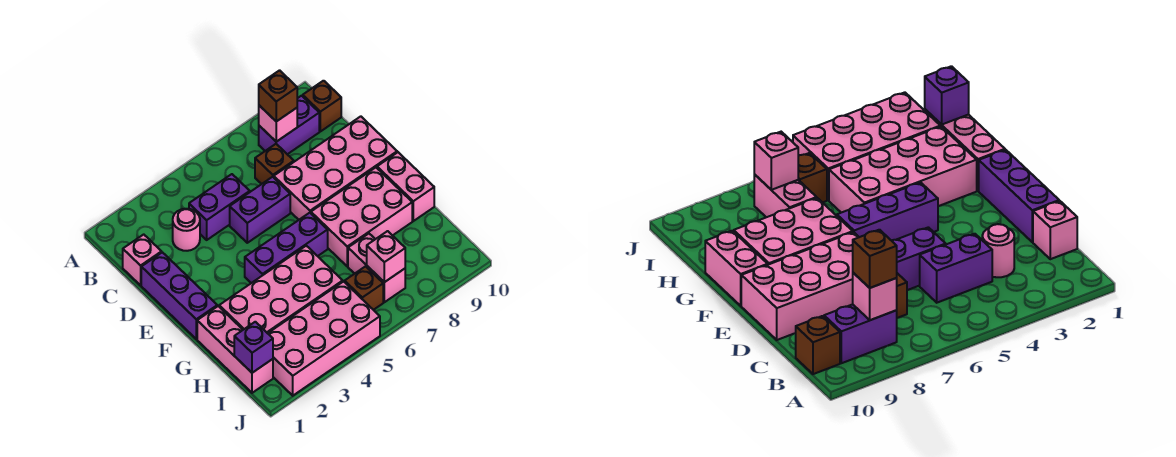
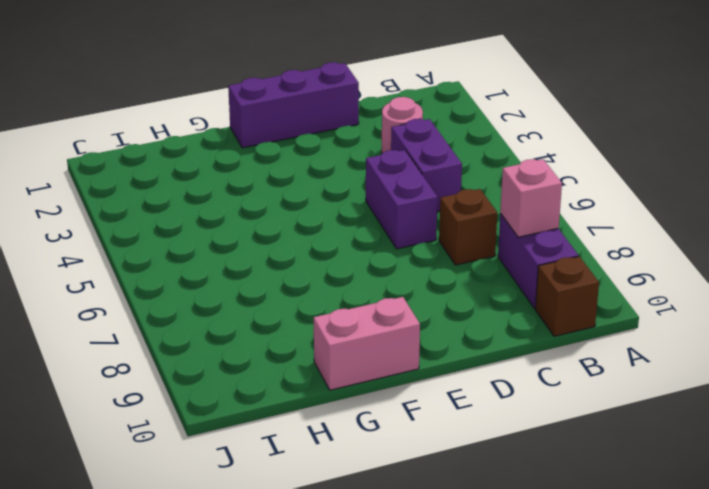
none -> pink 1x1 brick [123,234,162,285]
none -> pink 2x4 brick [274,116,397,220]
none -> purple 1x3 brick [245,213,328,283]

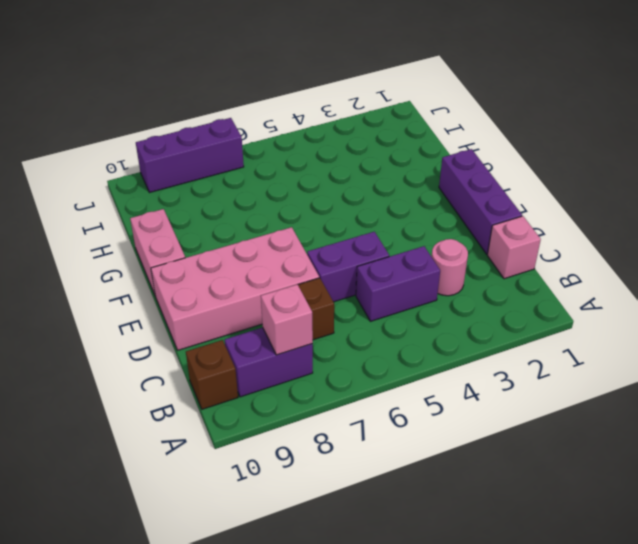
purple 1x3 brick [136,118,244,193] -> purple 1x3 brick moved to [245,213,328,283]
none -> pink 2x3 brick [311,167,412,266]
none -> pink 1x3 brick [197,306,273,393]
none -> pink 2x4 brick [219,246,343,333]

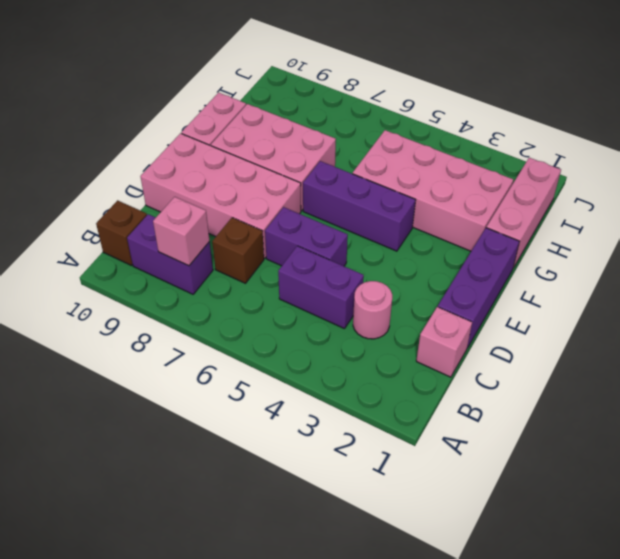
none -> pink 1x2 brick [348,234,405,302]
none -> pink 2x4 brick [268,282,380,396]
none -> brown 1x1 brick [345,266,383,310]

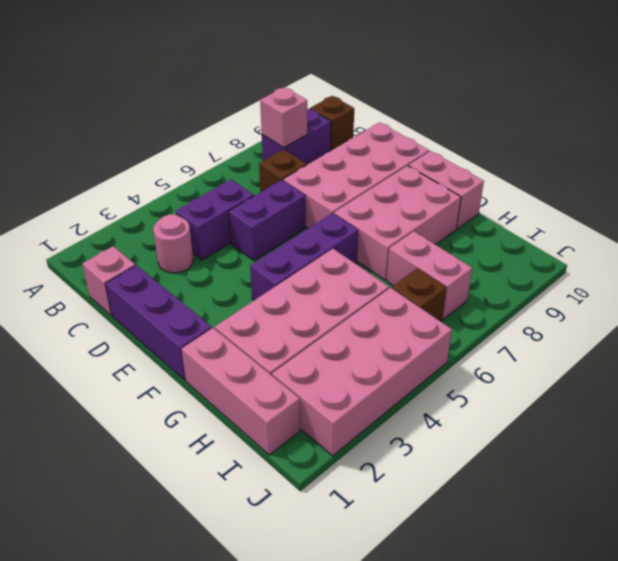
none -> purple 1x1 brick [234,322,273,373]
none -> pink 1x1 brick [367,231,405,282]
none -> brown 1x1 brick [259,70,297,121]

